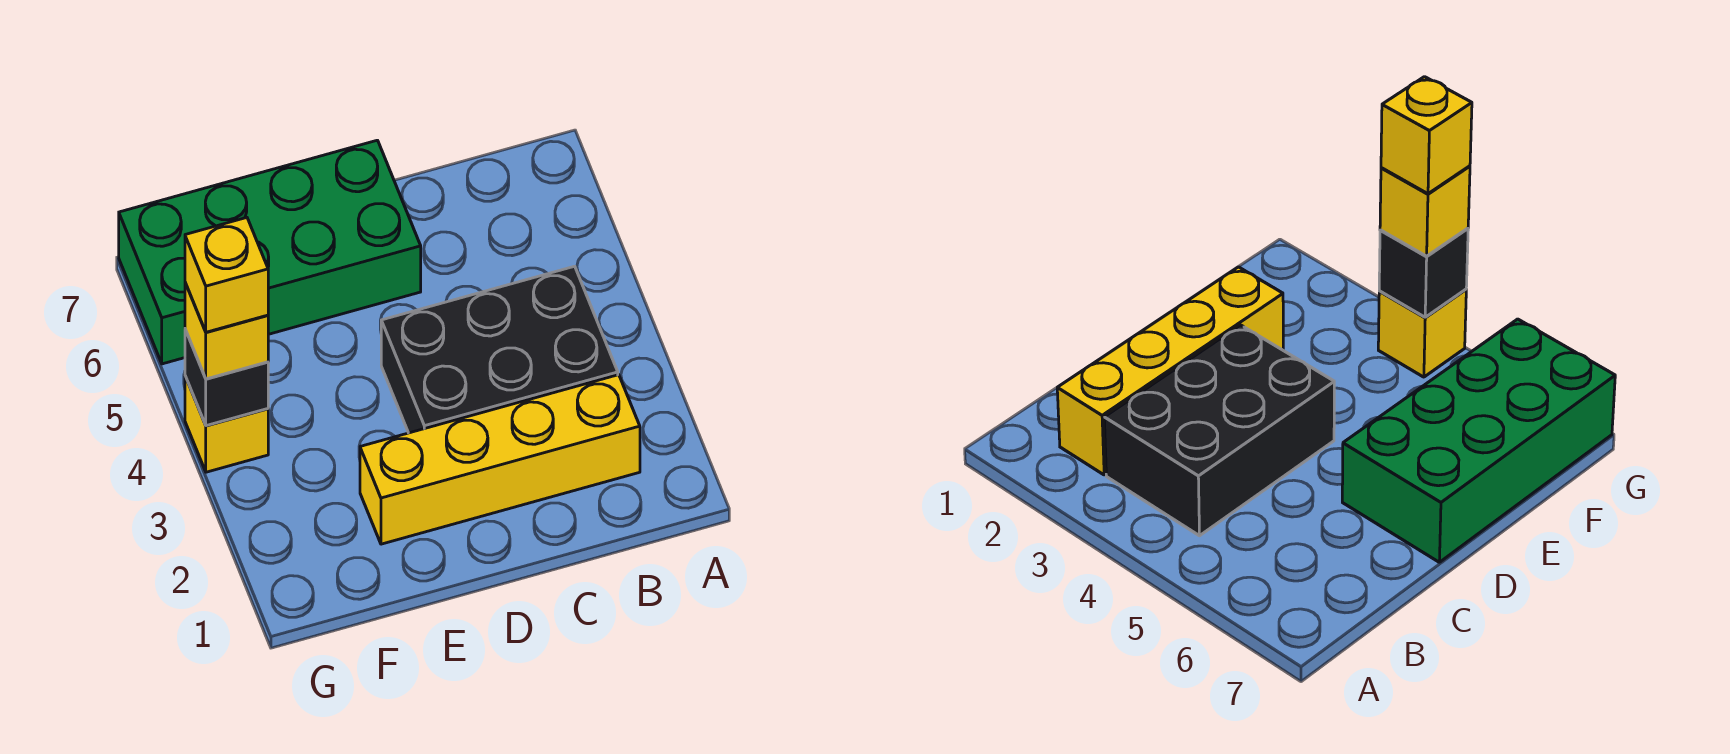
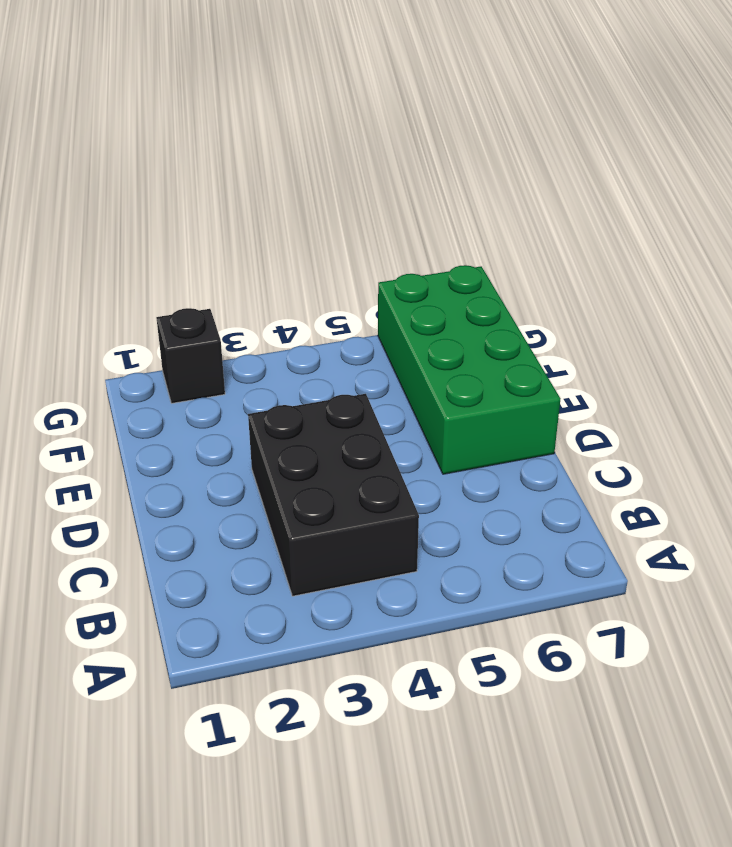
black 1x1 brick [156,308,225,403] -> black 1x1 brick moved to [185,329,268,426]
none -> yellow 1x4 brick [360,375,640,544]
none -> yellow 1x1 brick [185,376,268,472]

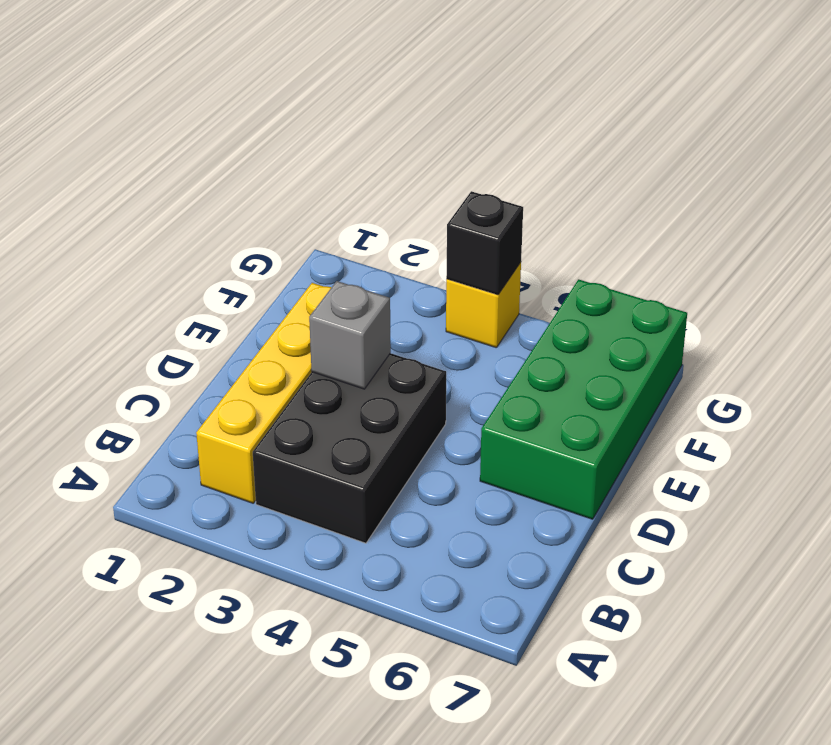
grey 1x1 brick [309,281,391,389] -> none
none -> yellow 1x1 brick [185,283,268,379]
none -> yellow 1x1 brick [185,218,268,332]

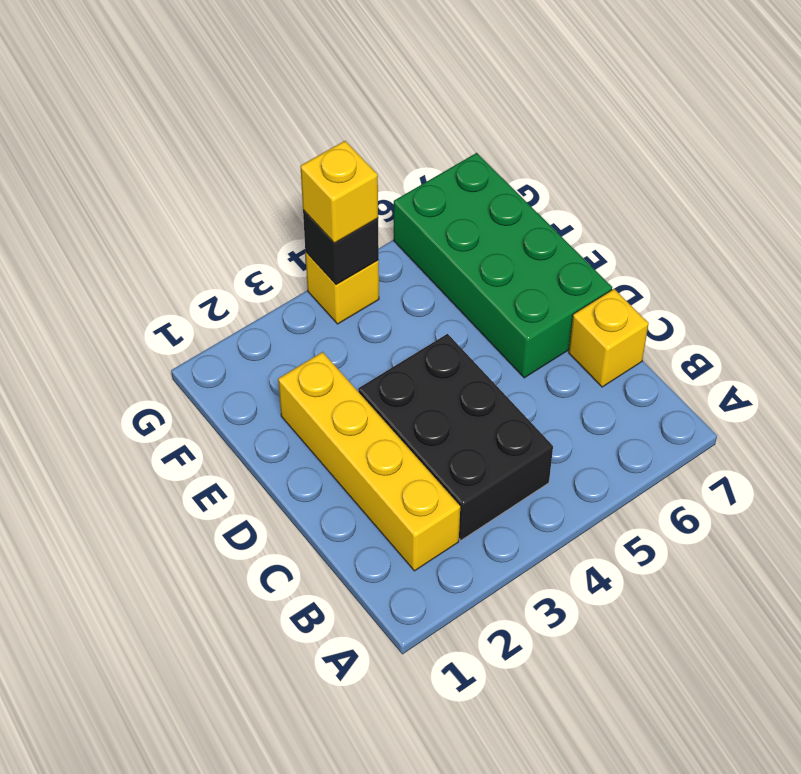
yellow 1x1 brick [569,289,649,387] -> yellow 1x1 brick moved to [185,218,268,332]

